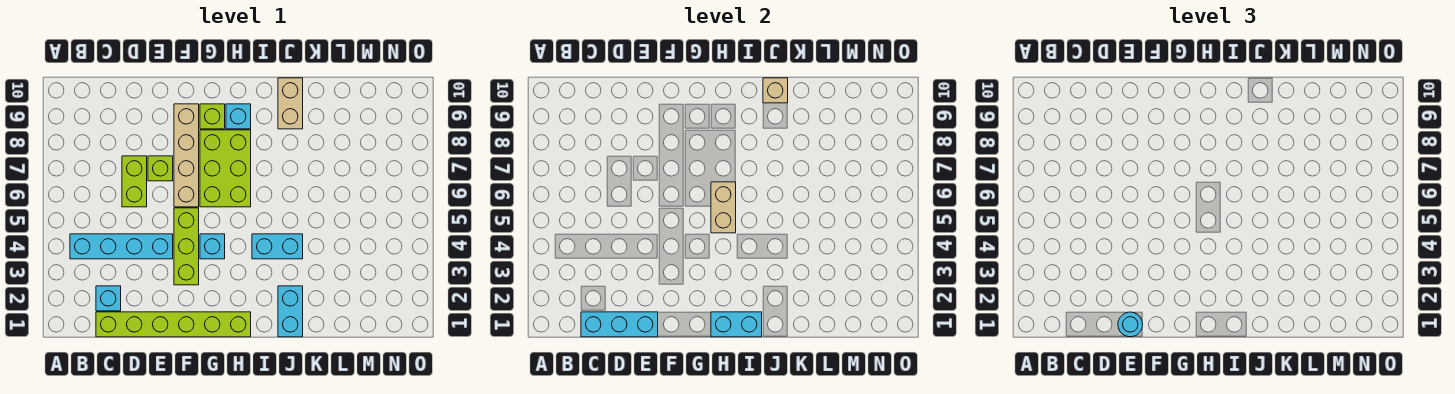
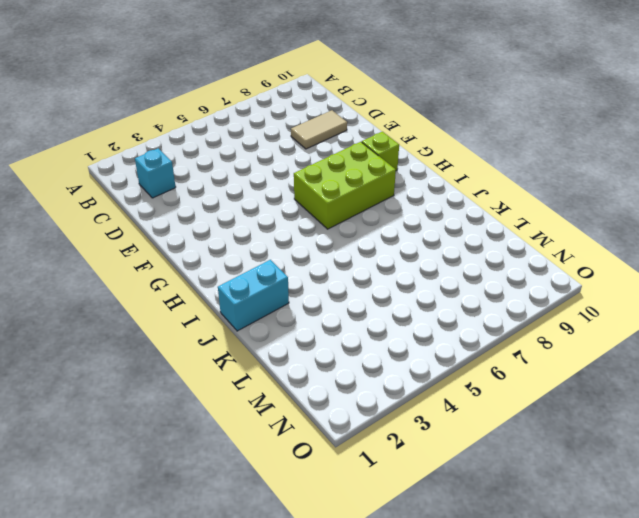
tan 1x2 tile [291,110,347,149] -> none
none -> cyan 1x4 brick [70,234,173,259]
none -> lime 1x6 brick [96,312,251,337]
none -> lime 1x2 brick [122,156,147,207]

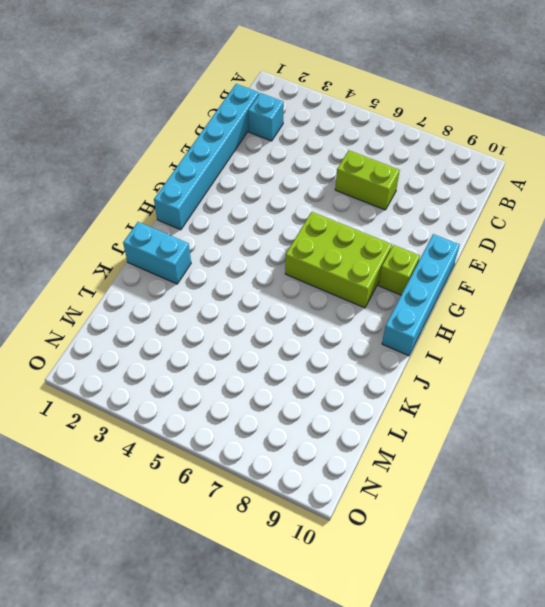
cyan 1x6 brick [154,84,259,230] -> lime 1x6 brick [96,312,251,337]
cyan 1x4 brick [382,234,460,356] -> cyan 1x4 brick moved to [70,234,173,259]
none -> lime 1x1 brick [148,156,173,181]
none -> lime 1x3 brick [174,208,199,285]
none -> tan 1x4 brick [174,104,199,207]

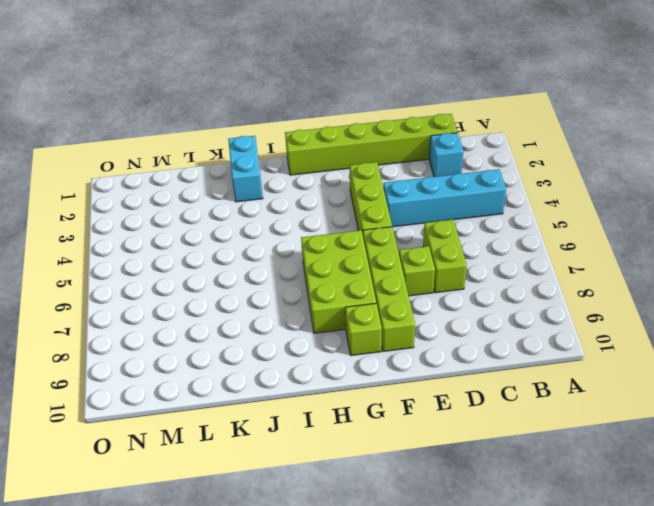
lime 1x4 brick [363,227,415,352] -> tan 1x4 brick [174,104,199,207]
none -> cyan 1x1 brick [200,234,225,259]
none -> cyan 1x1 brick [226,104,251,129]
none -> cyan 1x2 brick [252,234,303,259]

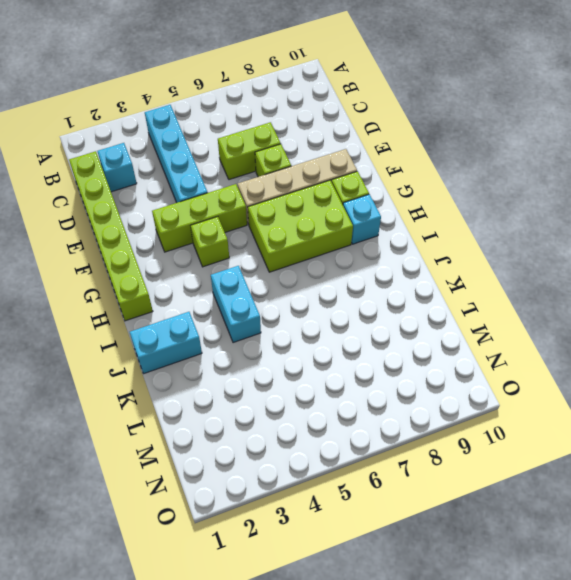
lime 1x1 brick [191,217,229,267] -> cyan 1x1 brick [200,234,225,259]
none -> tan 1x2 brick [278,78,303,129]
none -> cyan 1x3 brick [581,312,658,337]
none -> cyan 1x2 brick [711,312,762,337]

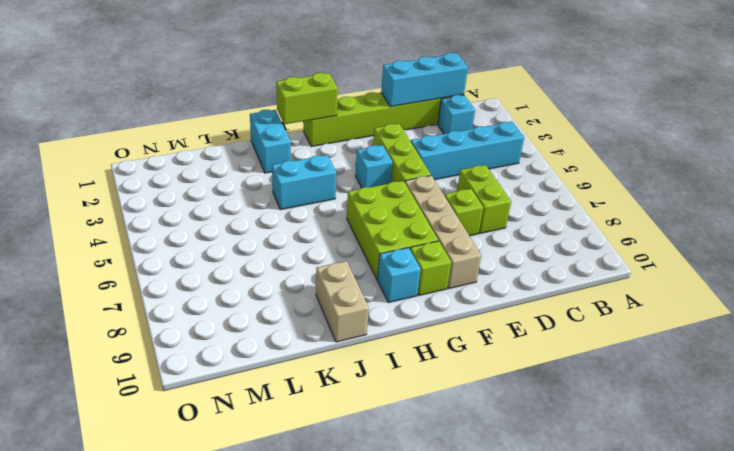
lime 1x2 brick [276,73,338,124] -> cyan 1x2 brick [711,312,762,337]
none -> tan 1x2 brick [711,182,736,233]
none -> tan 1x1 brick [763,78,788,103]
none -> cyan 1x1 round brick [1118,312,1143,337]

